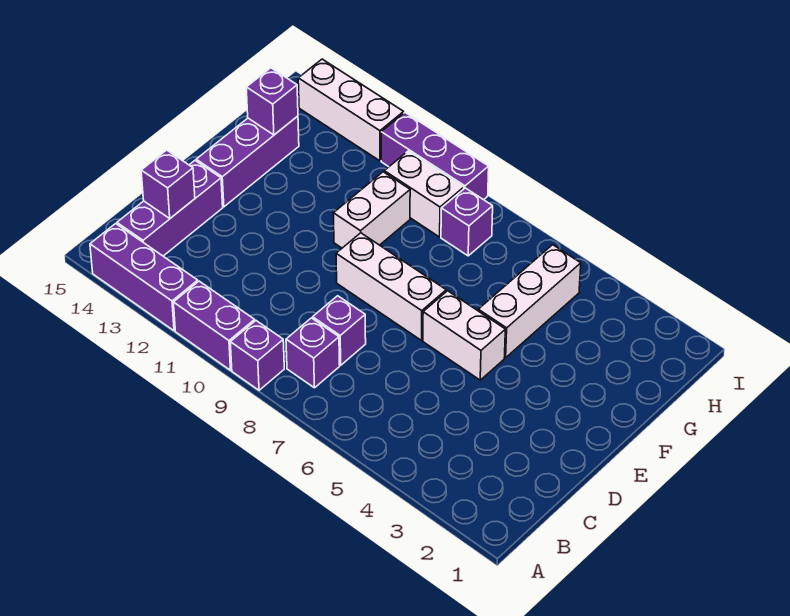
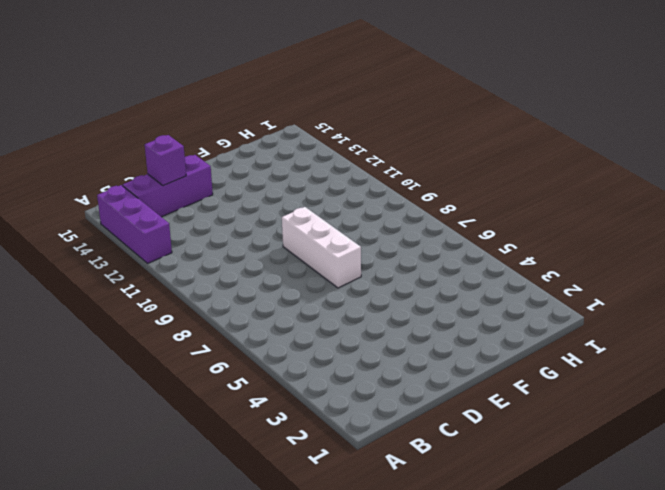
none -> purple 1x1 brick [230,321,284,390]
none -> purple 1x2 brick [173,281,255,370]
none -> purple 1x1 brick [286,318,340,388]

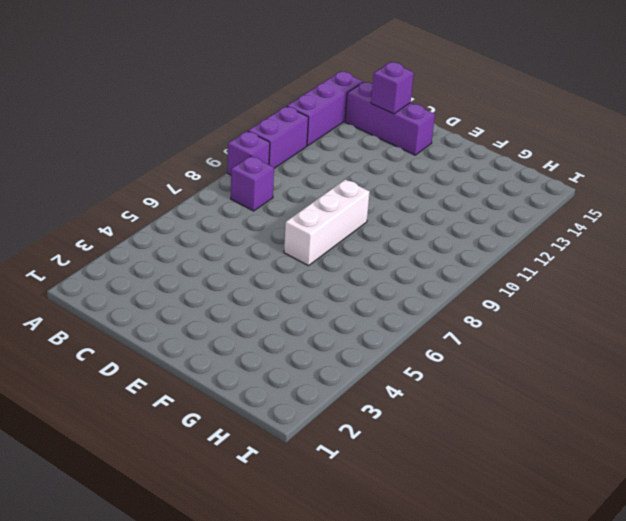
none -> purple 1x1 brick [313,296,366,365]
none -> white 1x2 brick [423,291,505,380]
none -> purple 1x3 brick [196,116,299,207]

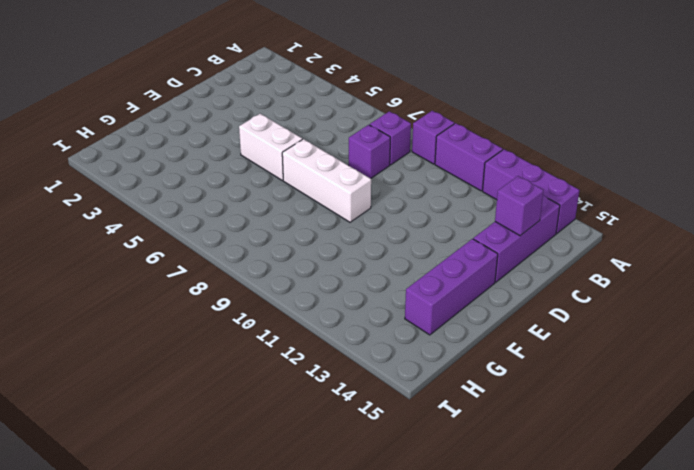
none -> white 1x3 brick [478,245,581,358]
none -> white 1x2 brick [334,172,410,248]
none -> purple 1x1 brick [441,188,493,256]

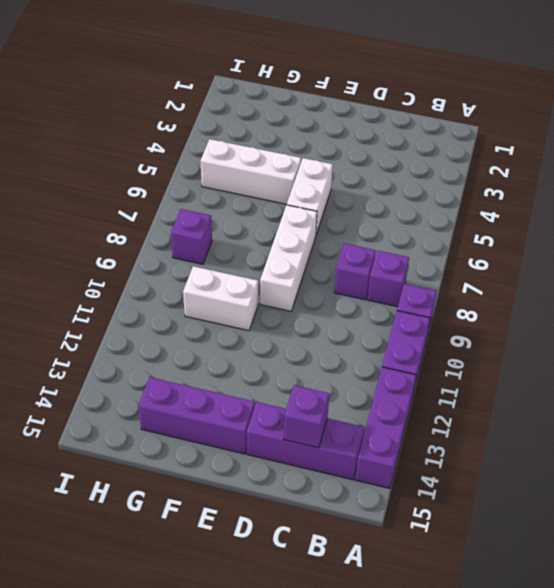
none -> white 1x2 brick [384,151,464,237]
none -> purple 1x3 brick [381,113,489,200]
none -> white 1x3 brick [298,59,404,161]

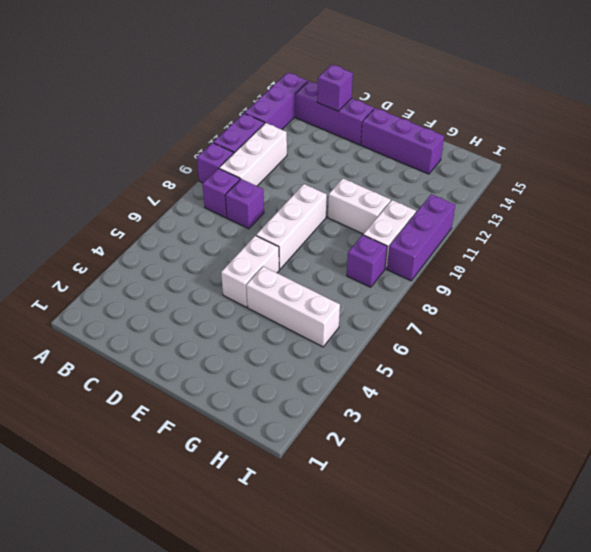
white 1x3 brick [219,123,287,186] -> white 1x3 brick moved to [298,59,404,161]
none -> purple 1x1 brick [246,68,298,135]

